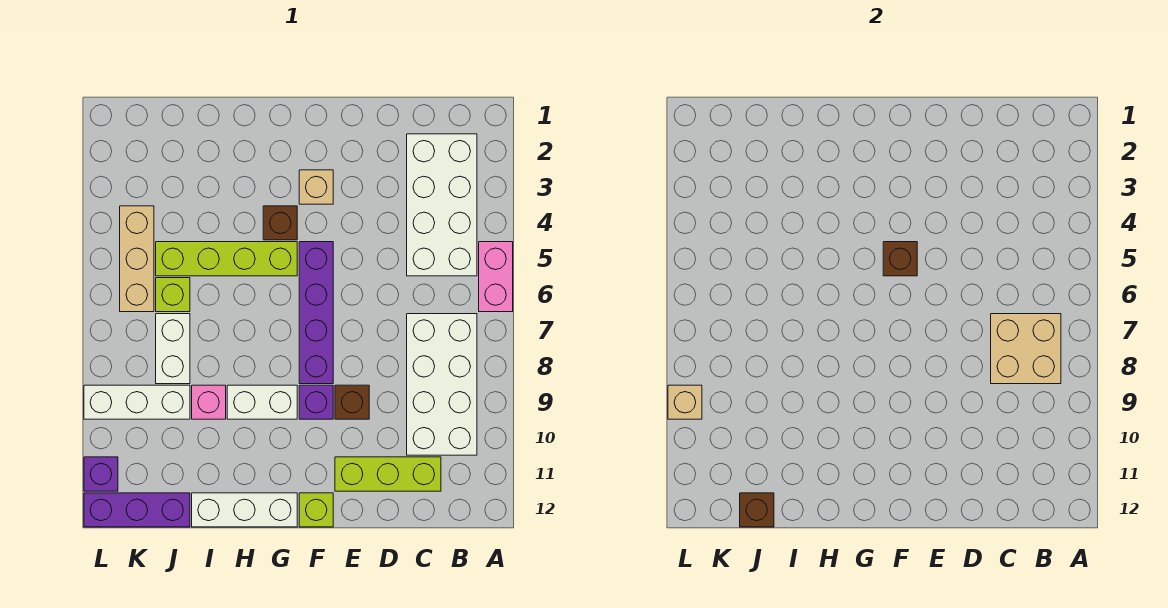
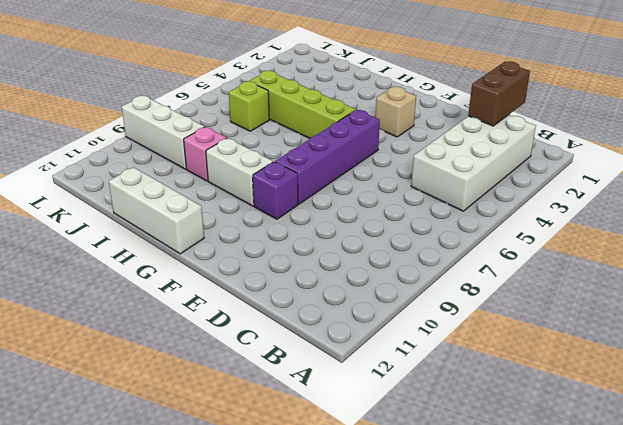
brown 1x2 brick [468,61,530,126] -> none
none -> pink 1x2 brick [479,242,513,312]
none -> white 2x4 brick [407,314,477,455]
none -> lime 1x3 brick [335,457,441,491]

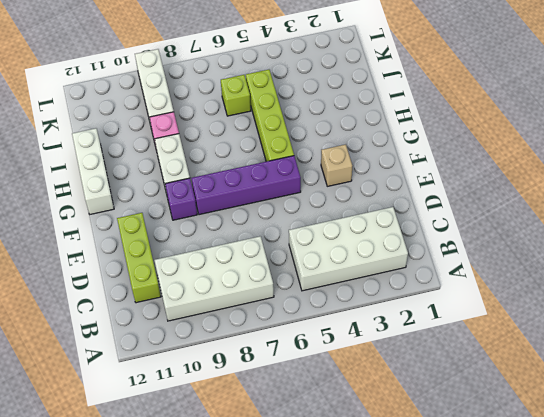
none -> pink 1x2 brick [479,242,513,312]
none -> brown 1x1 brick [335,385,369,419]
none -> lime 1x1 brick [299,493,333,527]

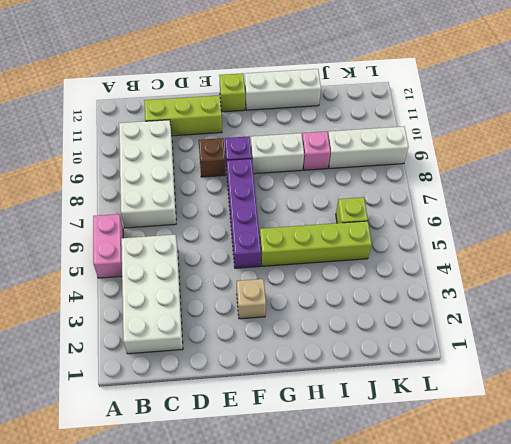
none -> brown 1x1 brick [263,206,297,240]
none -> white 1x2 brick [156,314,190,384]
none -> purple 1x3 brick [84,493,190,527]

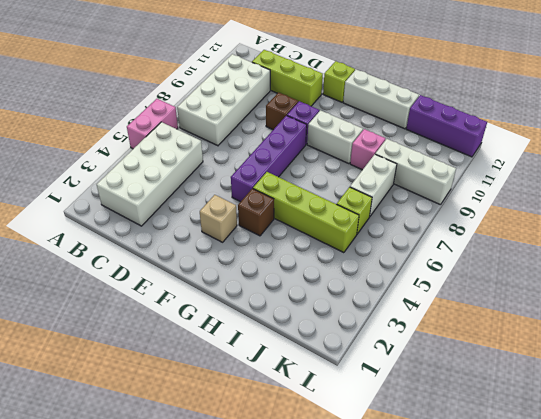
none -> tan 1x3 brick [120,206,154,312]
none -> purple 1x1 brick [84,457,118,491]
none -> tan 2x2 brick [991,314,1061,384]

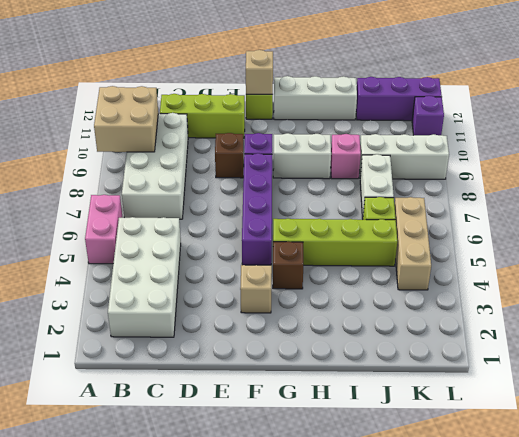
tan 2x2 brick [94,86,158,152] -> tan 2x2 brick moved to [991,314,1061,384]
tan 1x1 brick [246,50,273,94] -> tan 1x1 brick moved to [668,385,702,419]
none -> brown 1x1 brick [883,242,917,276]
none -> brown 1x1 brick [740,493,774,527]

